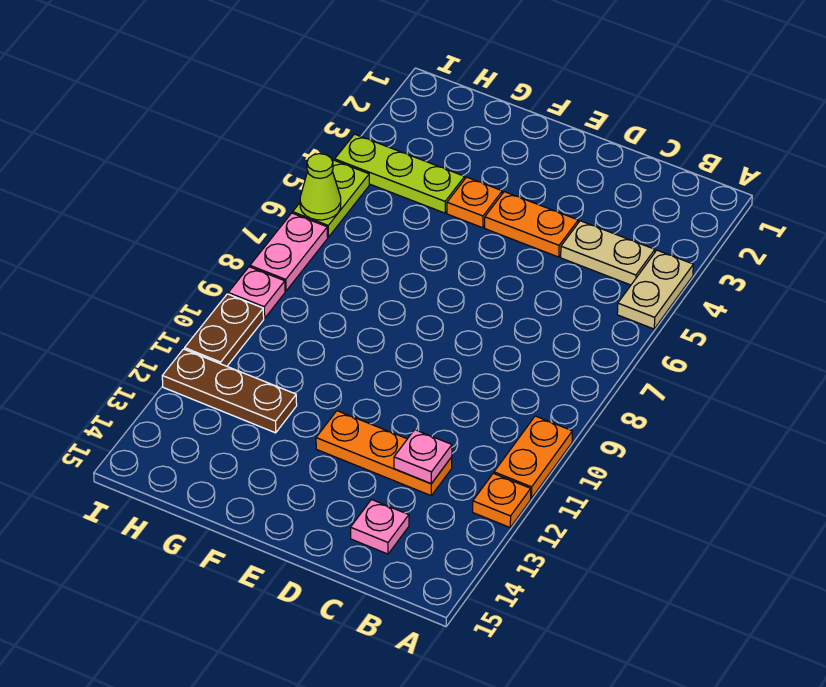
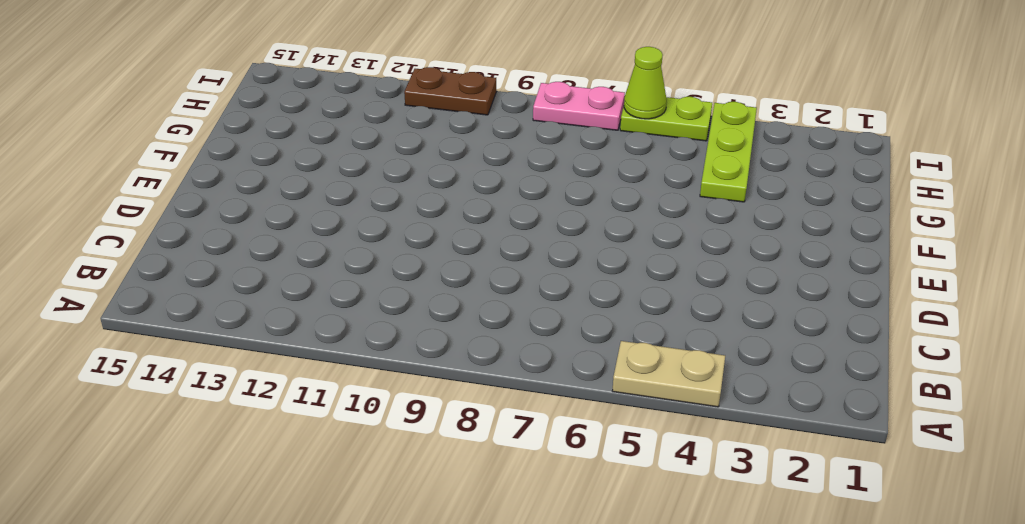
none -> orange 1x2 plate [494,416,572,498]
none -> orange 1x1 plate [473,473,531,527]
none -> tan 1x2 plate [561,221,655,285]

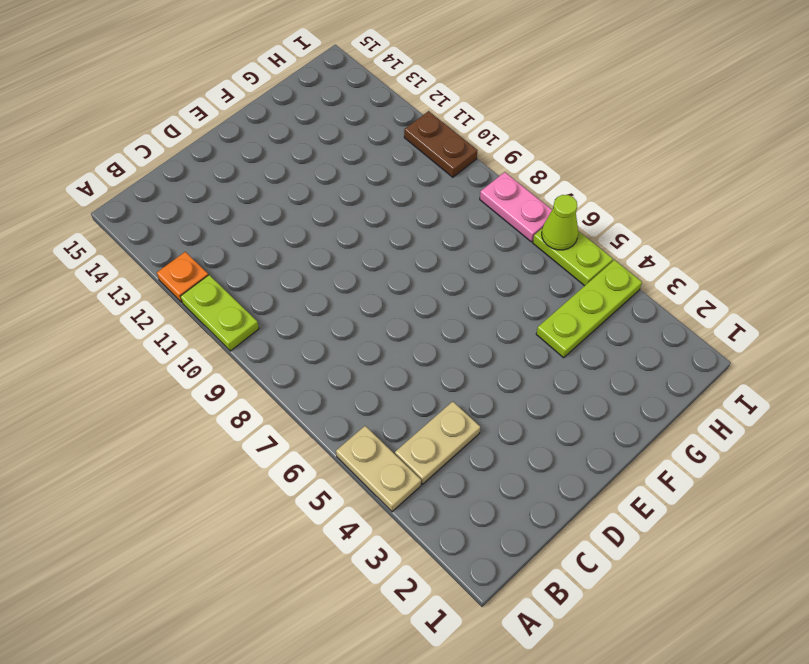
lime 1x2 plate [181,275,259,351] -> orange 1x2 plate [494,416,572,498]
none -> orange 1x3 plate [316,411,452,496]
none -> pink 1x1 plate [351,500,409,554]
none -> orange 1x2 plate [485,192,578,257]

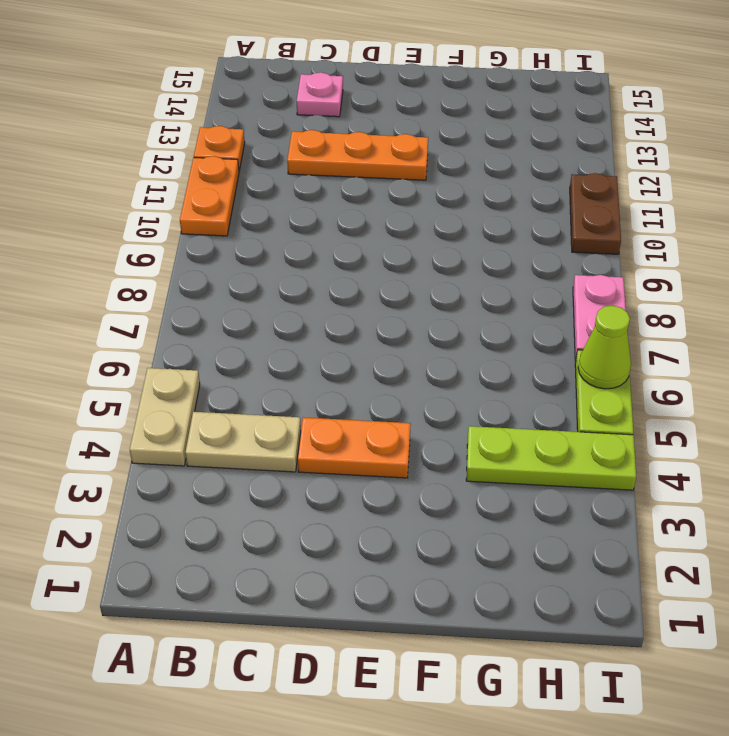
none -> orange 1x1 plate [447,177,502,228]
none -> brown 1x3 plate [162,349,297,433]
none -> pink 1x1 plate [228,267,285,318]

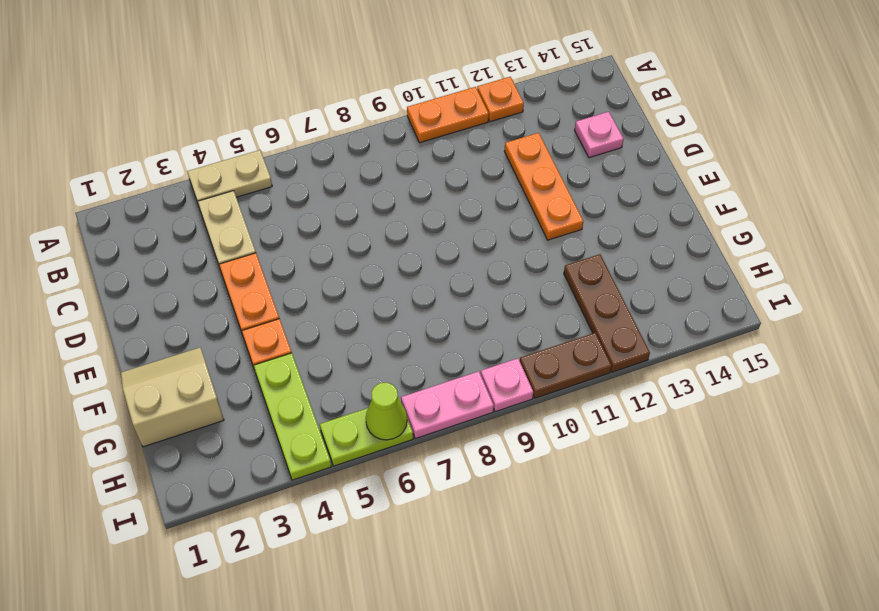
tan 2x2 slope [121,348,224,447] -> none
none -> pink 1x1 plate [394,430,452,484]

